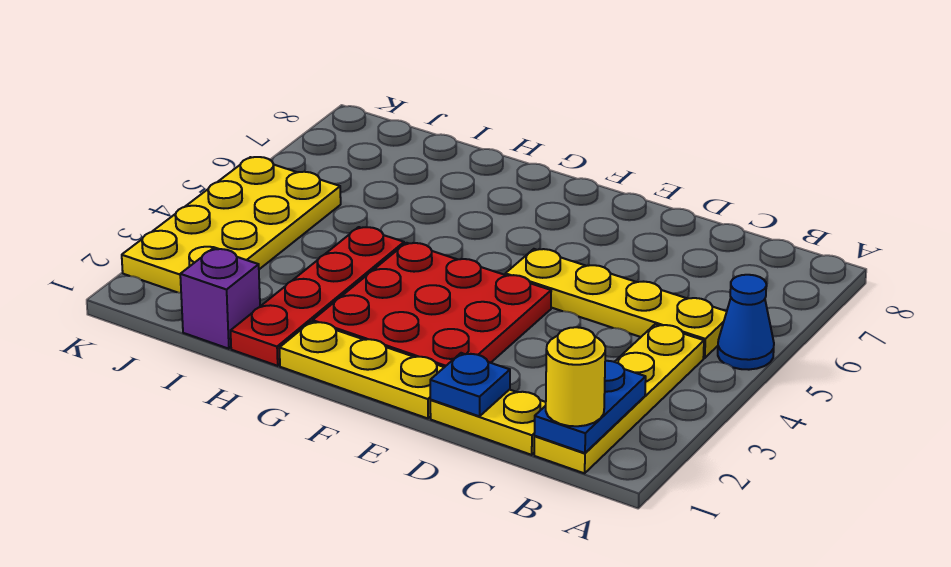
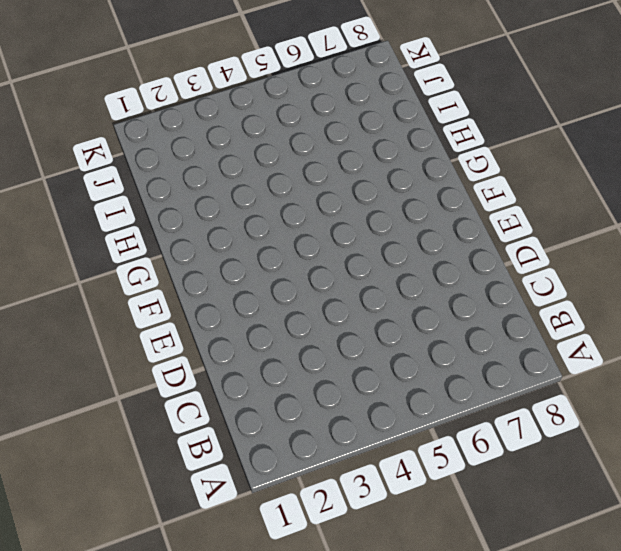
none -> blue 1x1 cone [718,275,774,370]
none -> yellow 1x4 plate [534,324,704,473]
none -> yellow 1x4 plate [505,249,727,358]

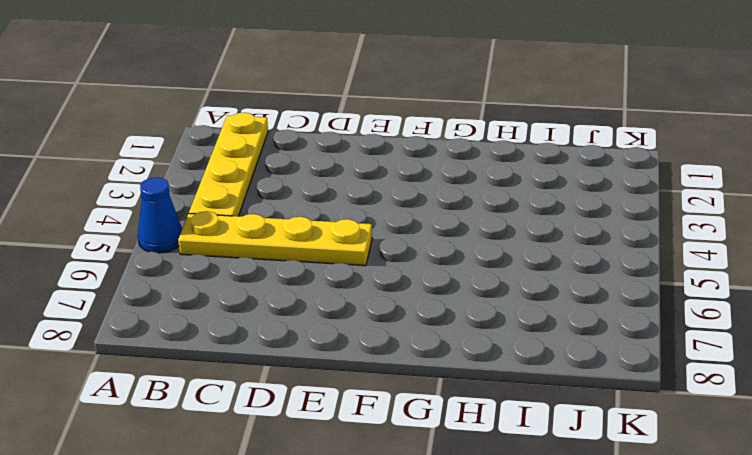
none -> yellow 1x2 plate [430,390,546,455]
none -> yellow 1x3 plate [280,322,444,418]
none -> red 3x3 plate [313,243,551,367]

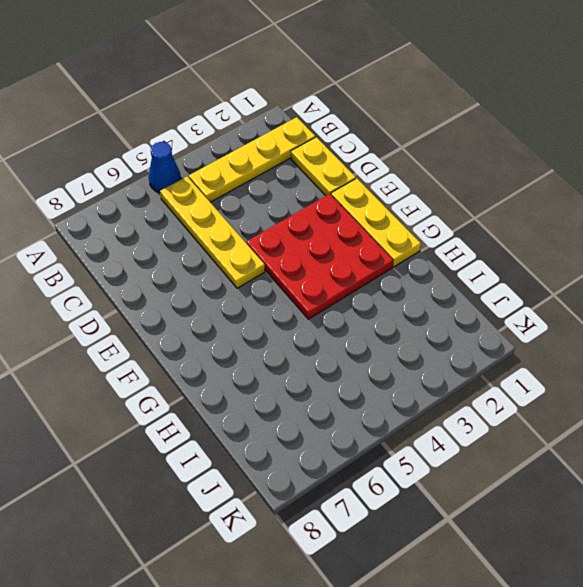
none -> red 1x4 plate [231,227,404,366]
none -> purple 1x1 brick [180,249,260,349]
none -> yellow 2x4 plate [122,157,341,293]

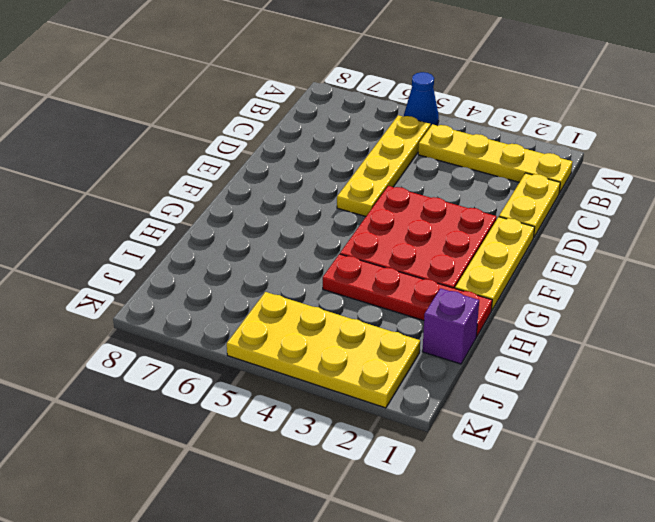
none -> blue 1x2 plate [534,361,646,453]
none -> blue 1x1 plate [430,353,510,416]
none -> yellow 1x1 round brick [546,327,605,426]

